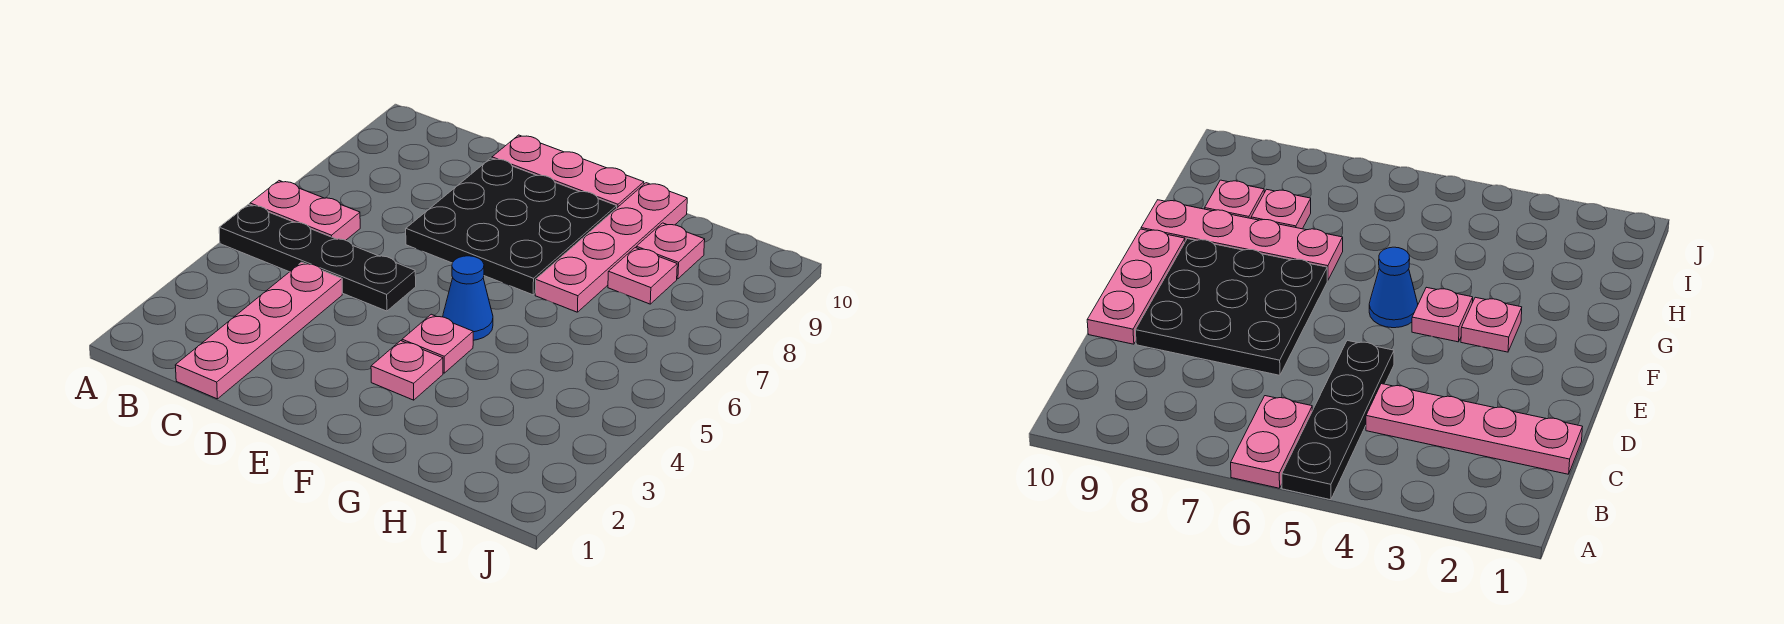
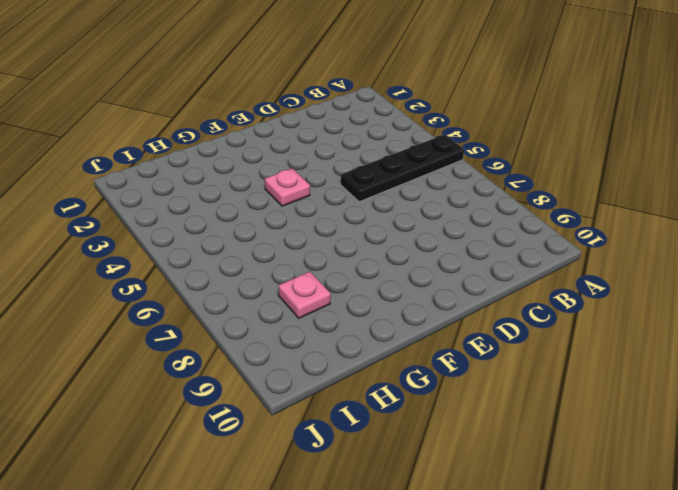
none -> pink 1x2 plate [250,181,360,240]
none -> pink 1x4 plate [175,262,342,399]

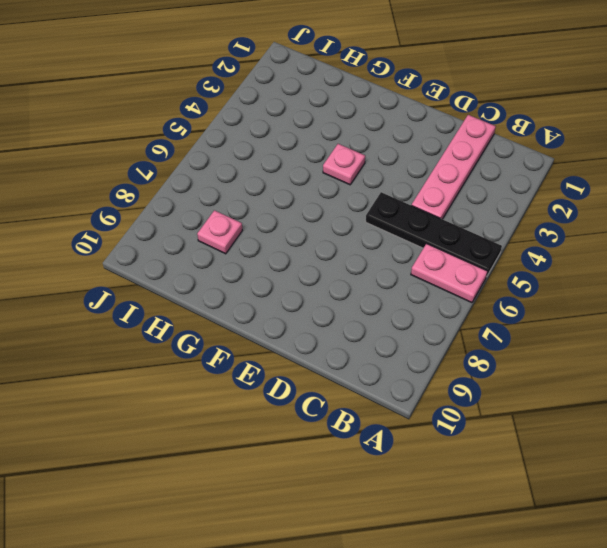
none -> black 3x3 plate [406,158,617,295]
none -> pink 1x3 plate [492,135,644,208]

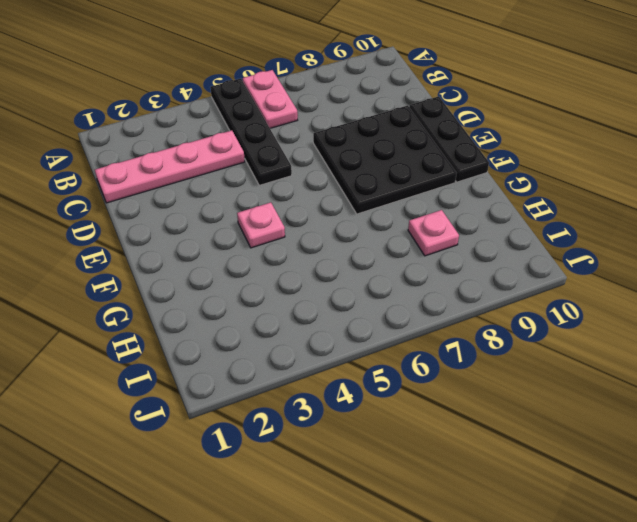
black 1x3 plate [409,96,489,182] -> pink 1x3 plate [492,135,644,208]
none -> pink 1x1 plate [371,341,443,400]
none -> blue 1x1 cone [443,256,493,340]

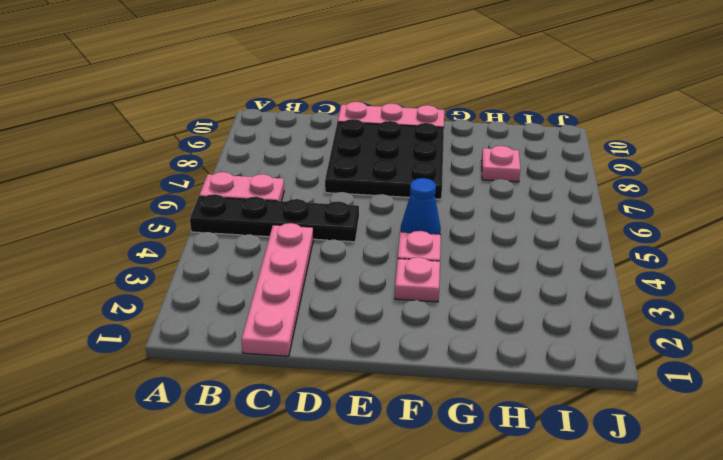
none -> pink 1x4 plate [535,183,687,312]
none -> pink 1x1 plate [636,223,705,279]

